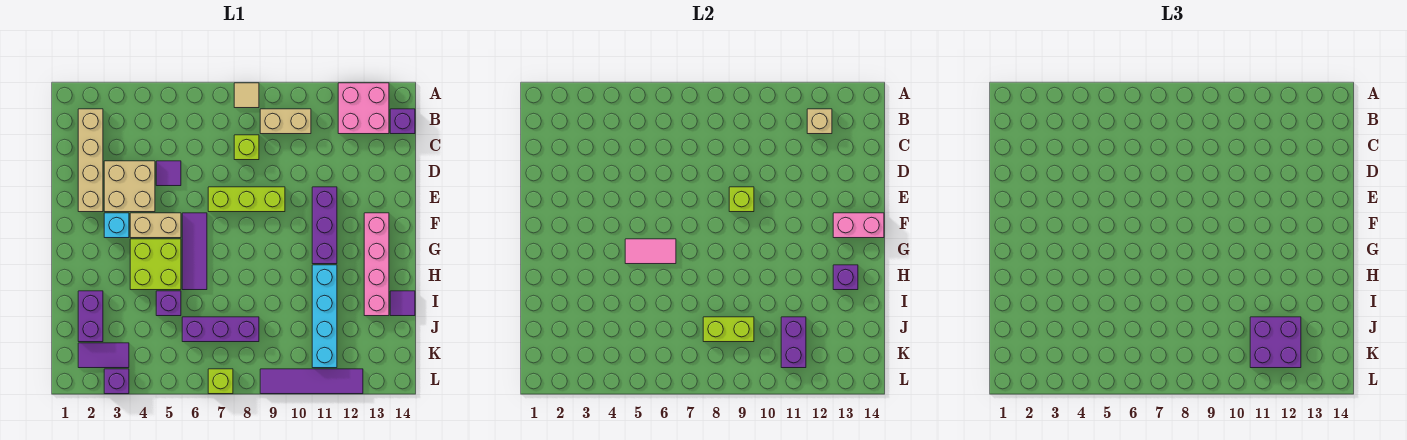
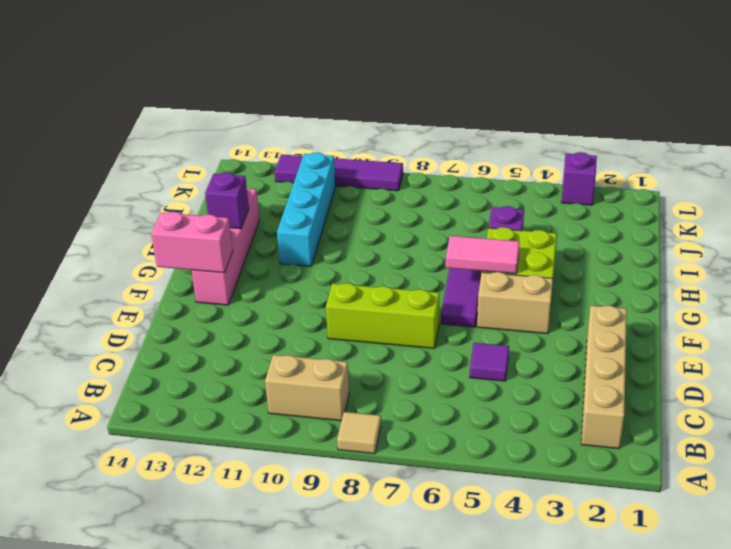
none -> pink 2x2 brick [338,83,389,134]
none -> purple 1x1 brick [390,109,415,134]
none -> lime 1x1 brick [234,135,259,160]
none -> tan 2x2 brick [104,161,155,212]

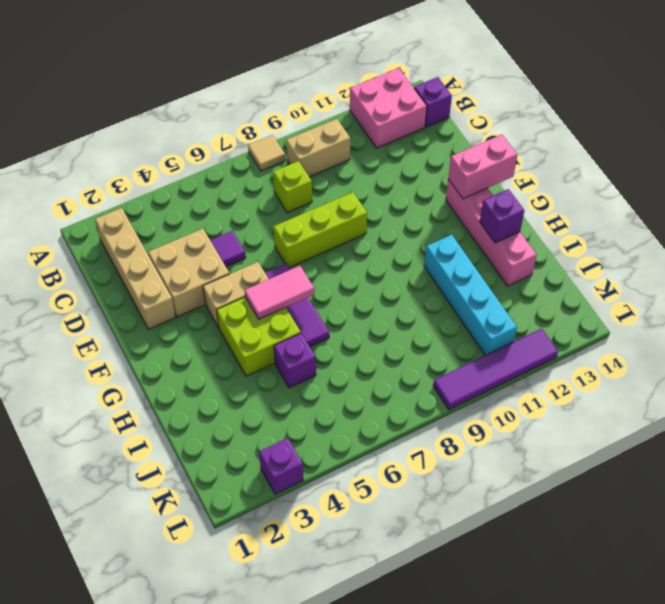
none -> purple 1x3 brick [312,187,337,264]
none -> cyan 1x1 brick [104,213,129,238]
none -> purple 1x2 brick [78,291,103,342]
none -> purple 1x1 tile [390,291,415,316]

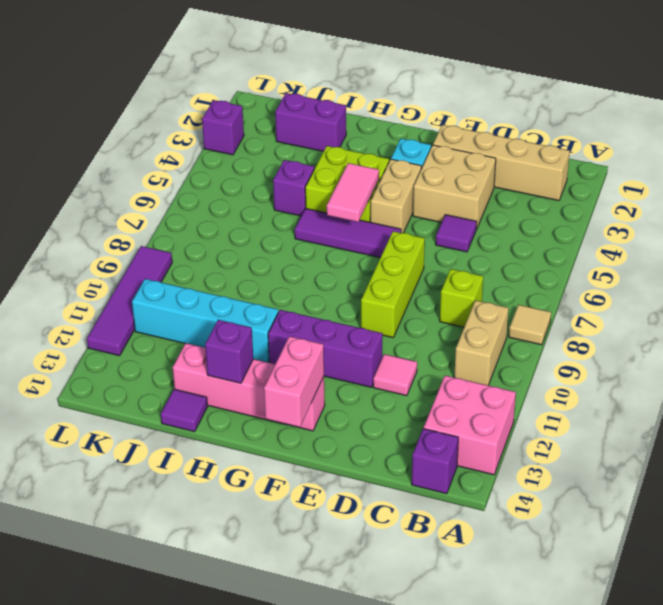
pink 1x1 tile [373,354,417,396] -> none
none -> purple 1x3 brick [182,317,259,342]
none -> purple 1x2 tile [78,343,129,368]
none -> lime 1x1 brick [208,369,233,394]
none -> tan 1x1 brick [807,109,832,134]

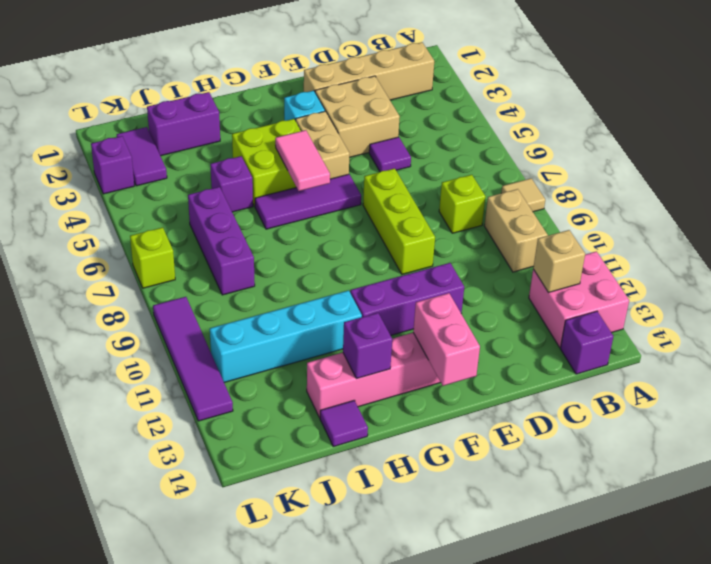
none -> lime 1x1 brick [729,187,754,212]
none -> lime 1x2 brick [703,317,754,342]
none -> purple 1x2 brick [781,317,806,368]
none -> purple 2x2 brick [1250,317,1301,368]

